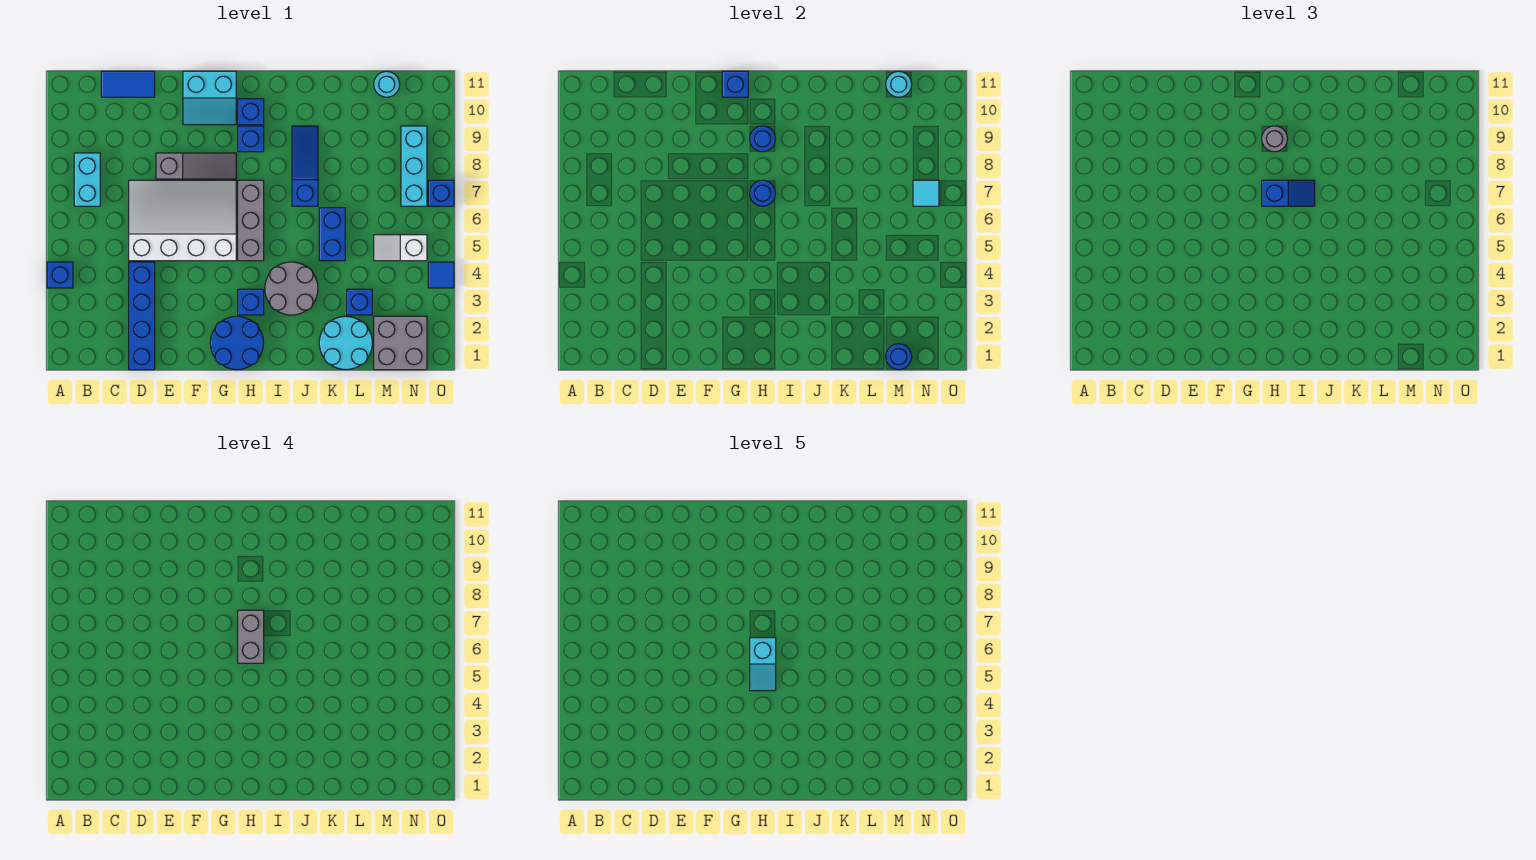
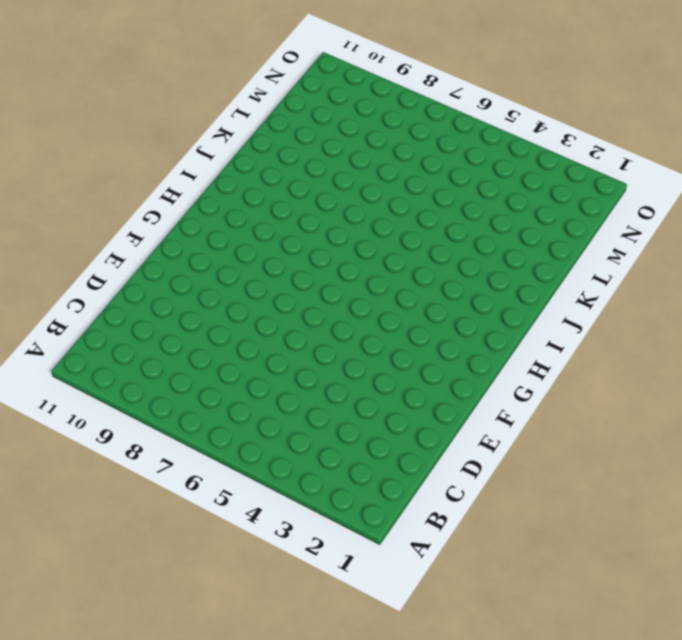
none -> blue 1x1 brick [47,262,73,288]
none -> cyan 1x2 brick [74,153,100,206]
none -> blue 1x2 tile [101,71,155,97]
none -> blue 1x4 brick [129,262,155,370]

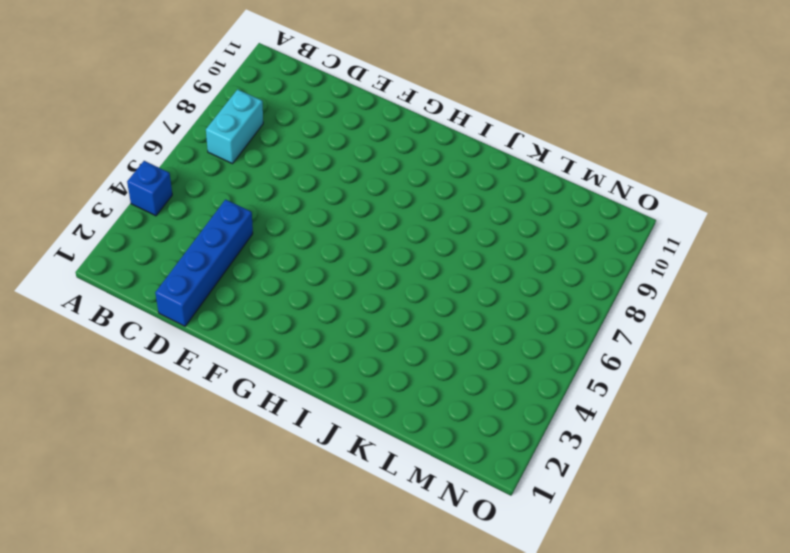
none -> blue 1x2 tile [101,71,155,97]
none -> white 3x4 slope [129,180,236,261]
none -> grey 1x3 slope [156,153,236,179]
none -> cyan 2x2 slope [183,71,236,125]

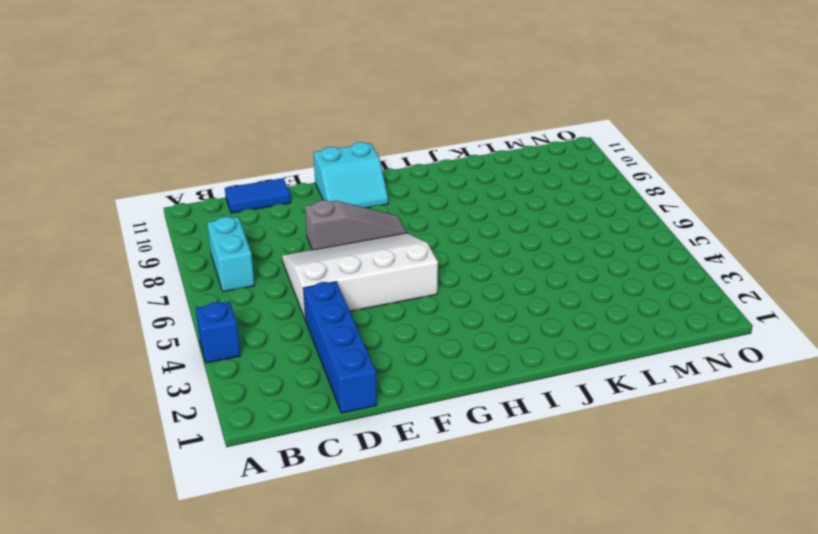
none -> blue 2x2 round brick [210,316,263,370]
none -> blue 1x1 brick [238,289,264,315]
none -> grey 1x3 brick [238,180,264,261]
none -> blue 1x1 brick [238,126,264,152]

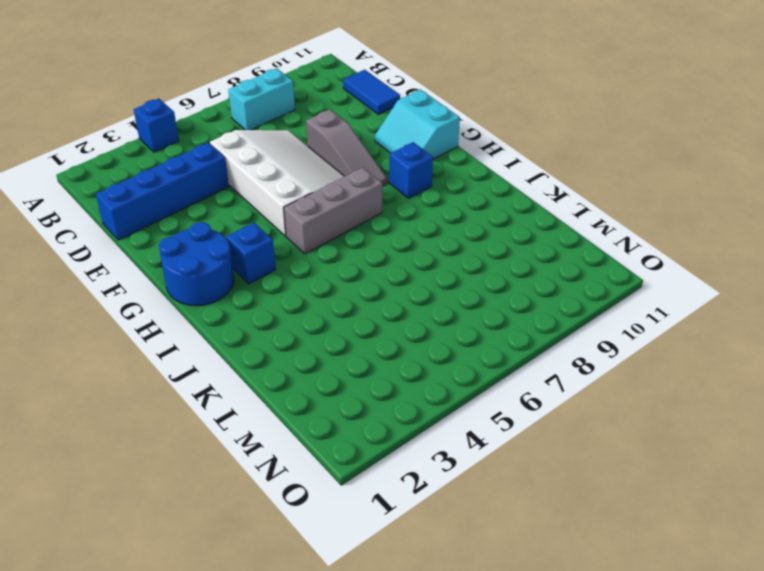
none -> blue 1x1 brick [238,99,264,125]
none -> grey 2x2 round brick [265,262,318,315]
none -> blue 1x3 slope [292,126,318,206]
none -> cyan 2x2 round brick [319,316,372,370]

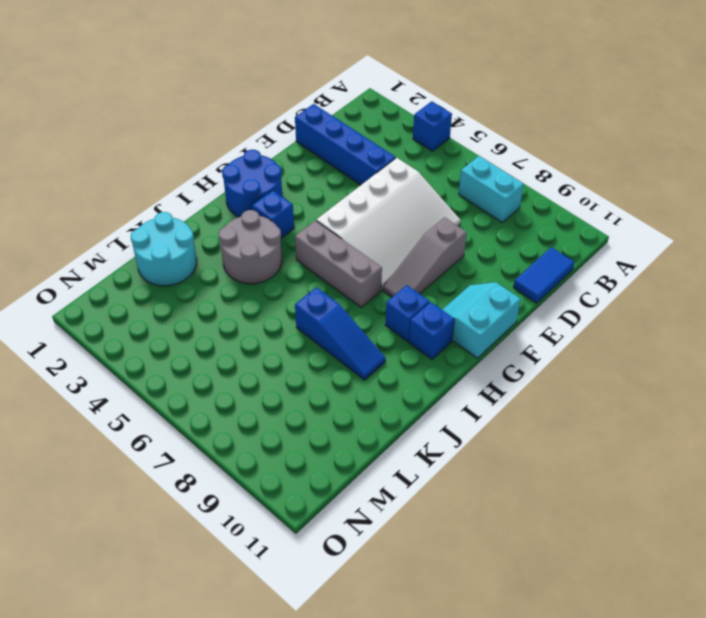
none -> blue 1x2 brick [319,208,345,261]
none -> blue 1x1 brick [347,289,372,315]
none -> grey 2x2 brick [374,316,427,370]
none -> white 1x2 slope [374,235,427,261]

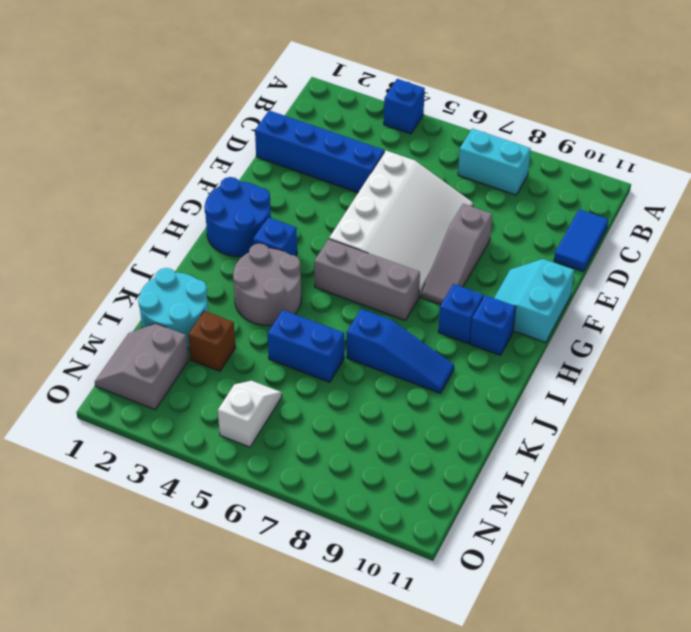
brown 1x1 brick [188,311,236,371] -> blue 1x1 brick [347,289,372,315]
grey 2x2 slope [95,323,188,410] -> grey 2x2 brick [374,316,427,370]
none -> cyan 1x1 round brick [374,71,400,97]
none -> cyan 1x3 brick [401,126,427,206]
none -> blue 1x1 tile [428,262,454,288]
none -> blue 1x1 brick [428,180,454,206]

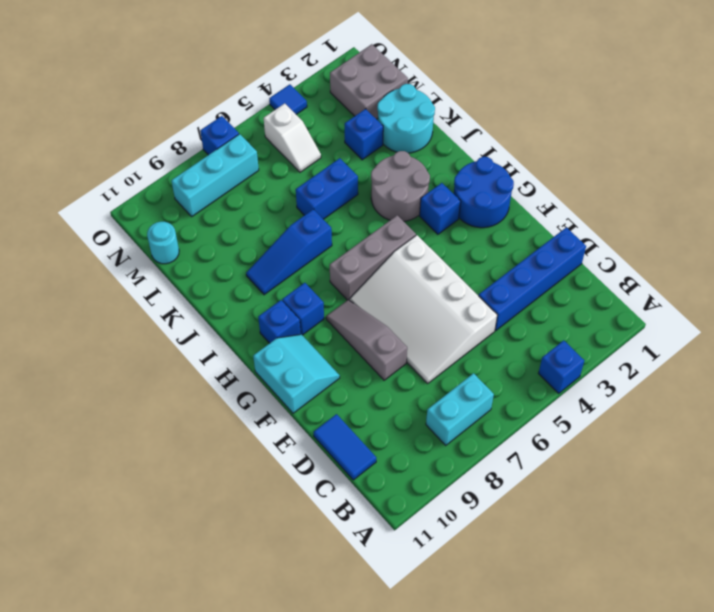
none -> blue 1x1 brick [722,71,748,97]
none -> blue 1x1 round brick [750,180,775,206]
none -> blue 1x1 round brick [750,126,775,152]
none -> blue 1x1 round brick [886,344,912,370]

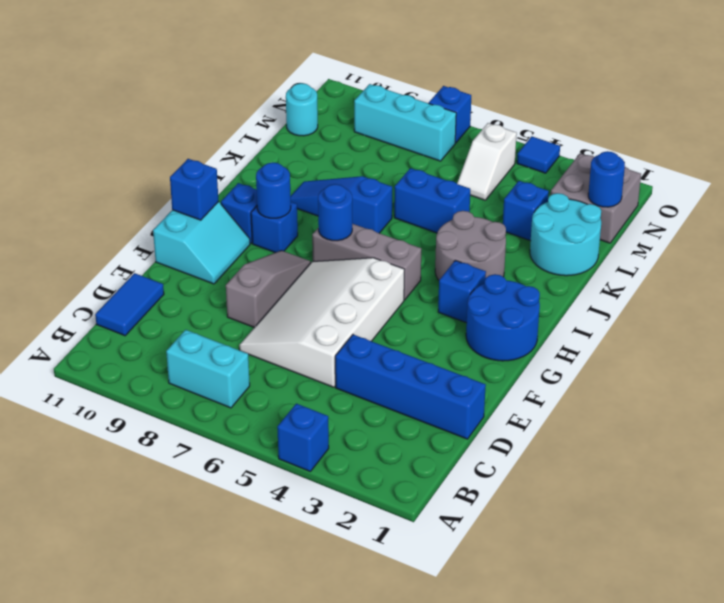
none -> cyan 1x1 round brick [886,71,912,97]
none -> cyan 1x1 tile [913,180,939,206]
none -> blue 1x2 slope [1262,180,1315,206]
none -> grey 1x1 round brick [1262,126,1287,152]

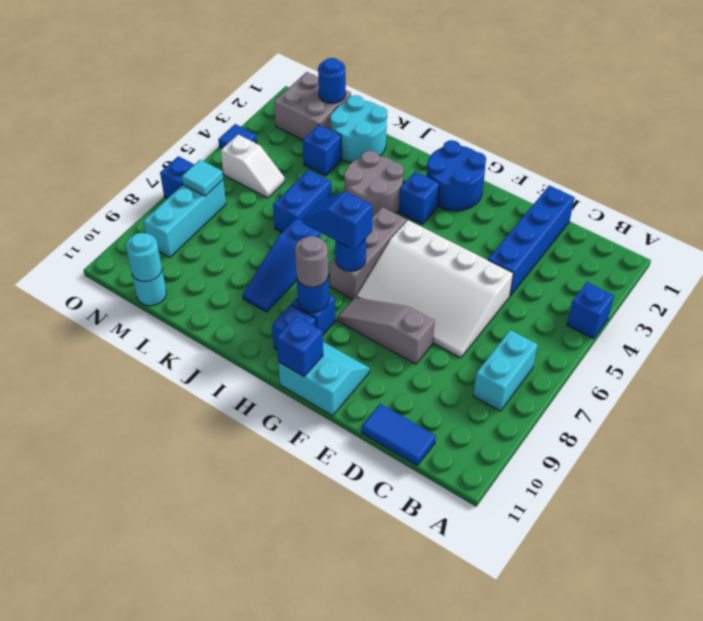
none -> grey 1x2 brick [238,610,264,663]
none -> cyan 1x2 slope [750,638,776,691]

